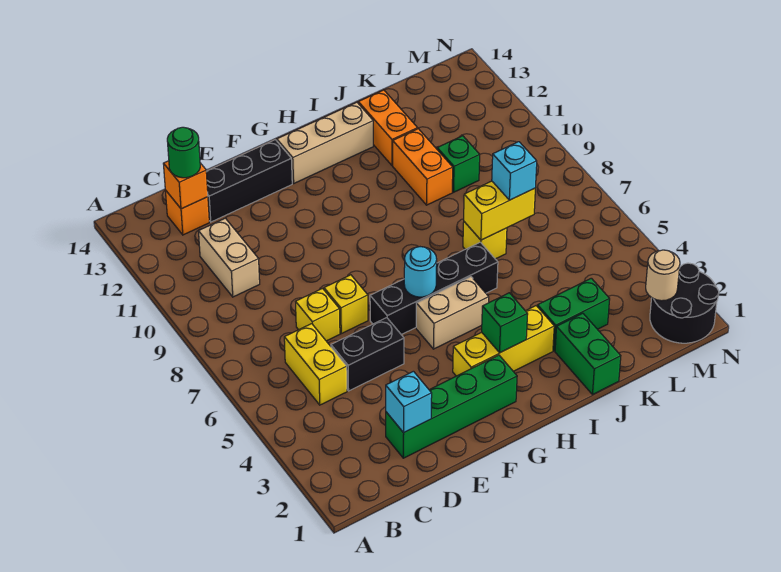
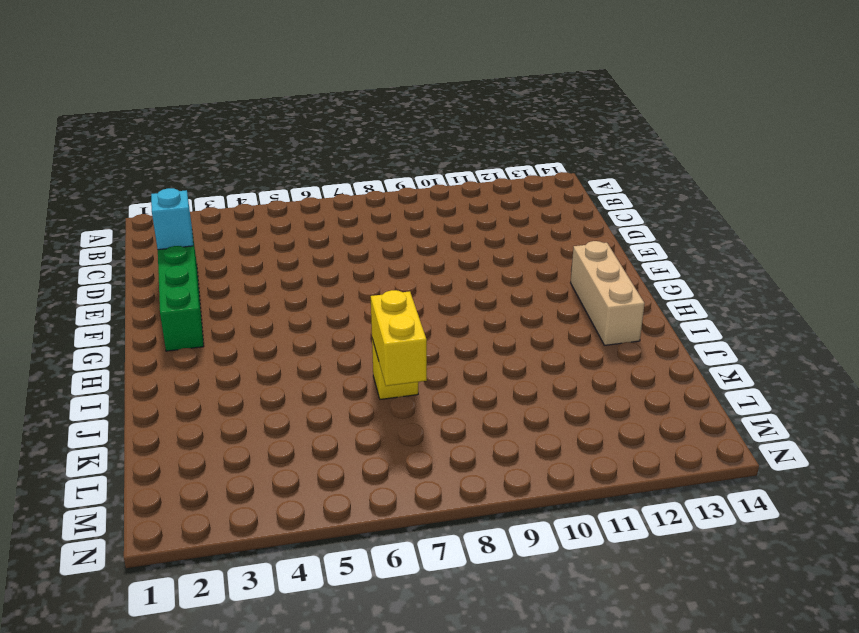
none -> yellow 1x2 brick [284,324,347,405]
none -> tan 1x2 brick [199,218,260,297]
none -> orange 1x1 brick [165,190,209,235]

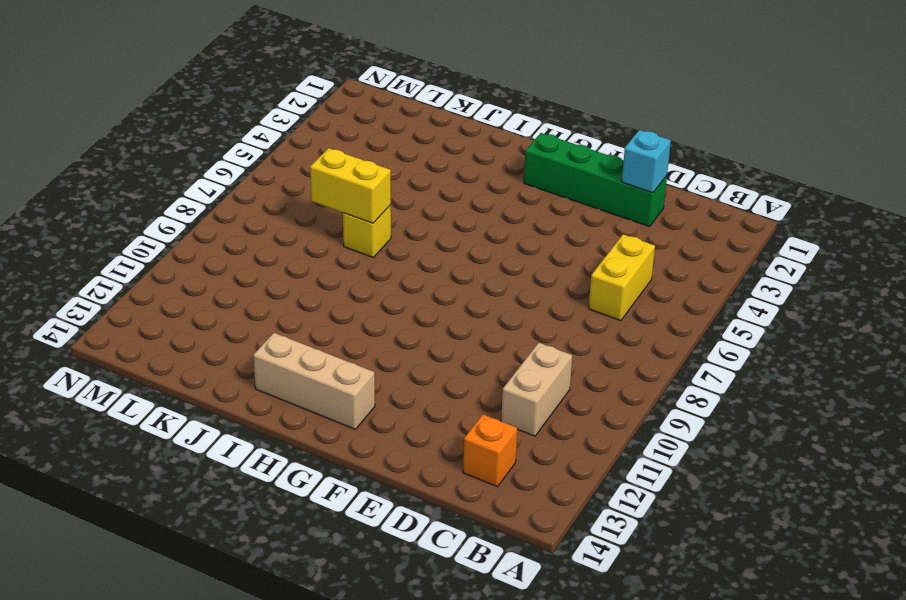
none -> black 1x2 brick [331,318,404,391]
none -> yellow 1x1 brick [296,289,340,341]
none -> black 1x3 brick [206,140,292,222]

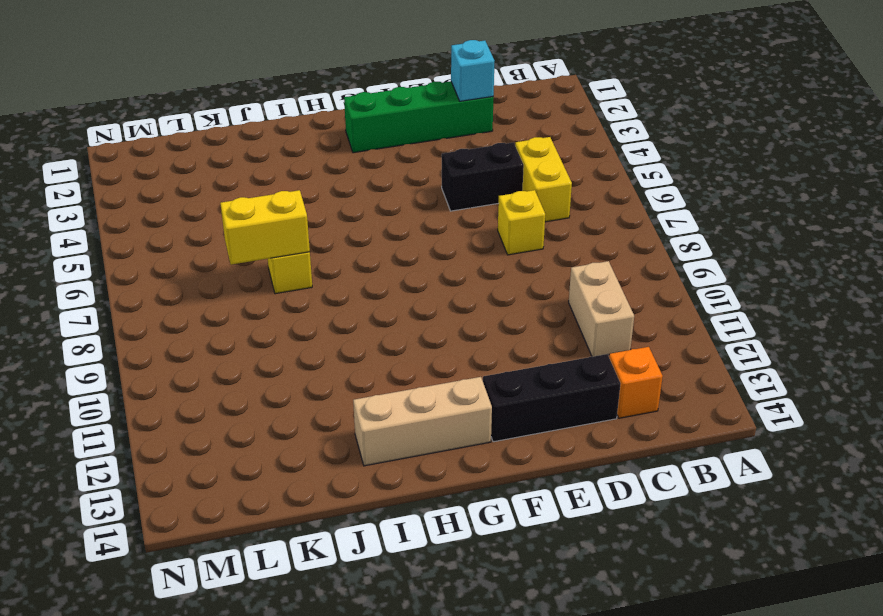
none -> yellow 1x1 brick [324,275,368,334]
none -> black 1x4 brick [370,242,498,335]
none -> yellow 1x3 brick [453,306,554,376]

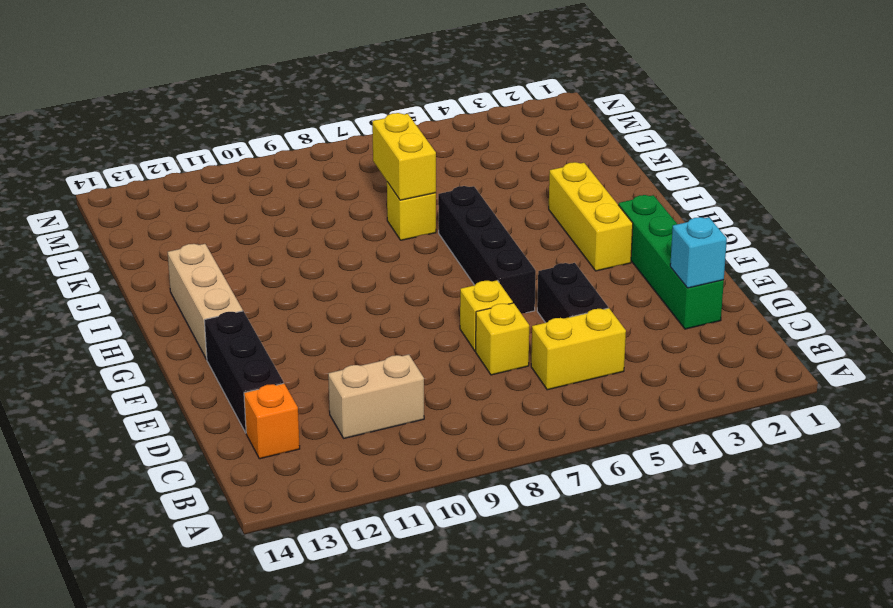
none -> tan 1x2 brick [416,277,489,349]
none -> green 1x2 brick [555,313,621,395]
none -> green 1x2 brick [537,278,610,351]

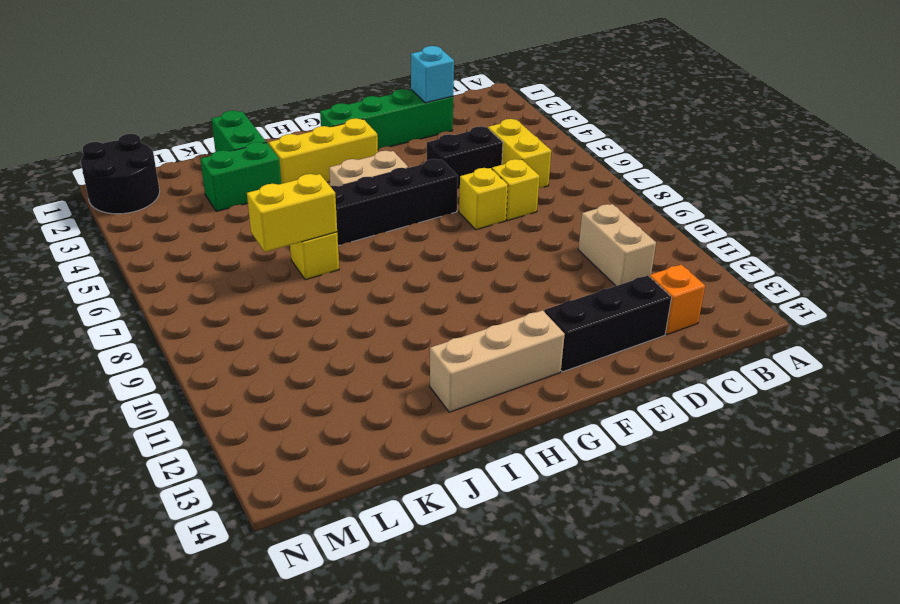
none -> orange 1x2 brick [393,129,453,205]
none -> orange 1x2 brick [358,90,418,165]
none -> green 1x1 brick [437,136,480,192]

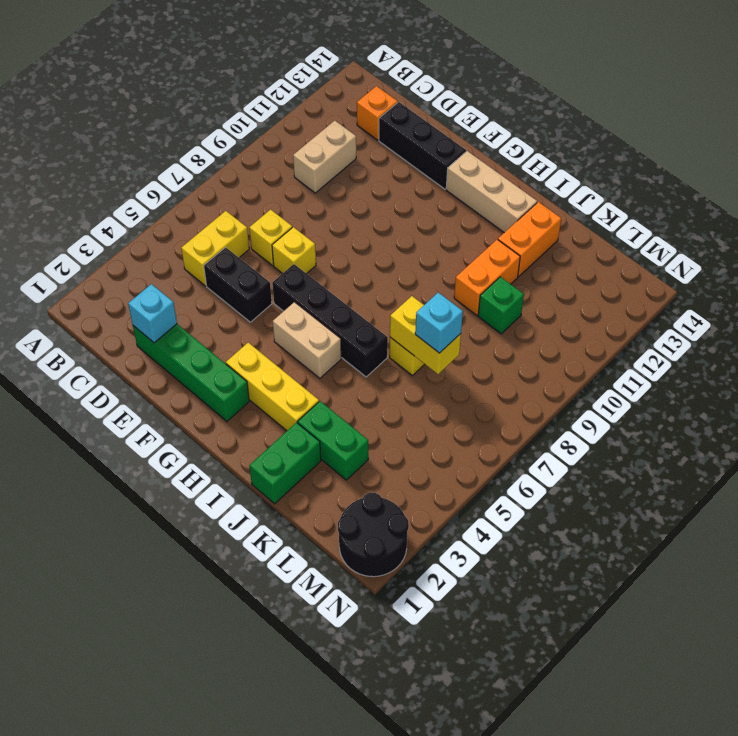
none -> orange 1x1 brick [163,161,208,209]
none -> cyan 1x1 round brick [404,247,437,297]
none -> green 1x1 brick [482,293,528,353]

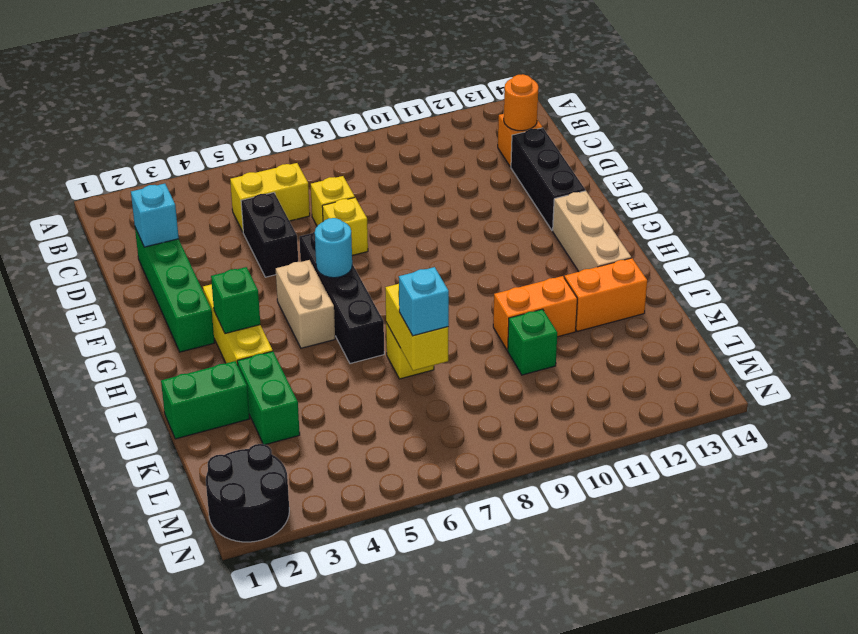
orange 1x1 round brick [504,74,538,131] -> orange 1x1 brick [163,161,208,209]
none -> tan 1x2 brick [199,218,260,297]
none -> tan 1x1 round brick [646,250,680,301]
none -> green 1x1 round brick [167,127,200,178]

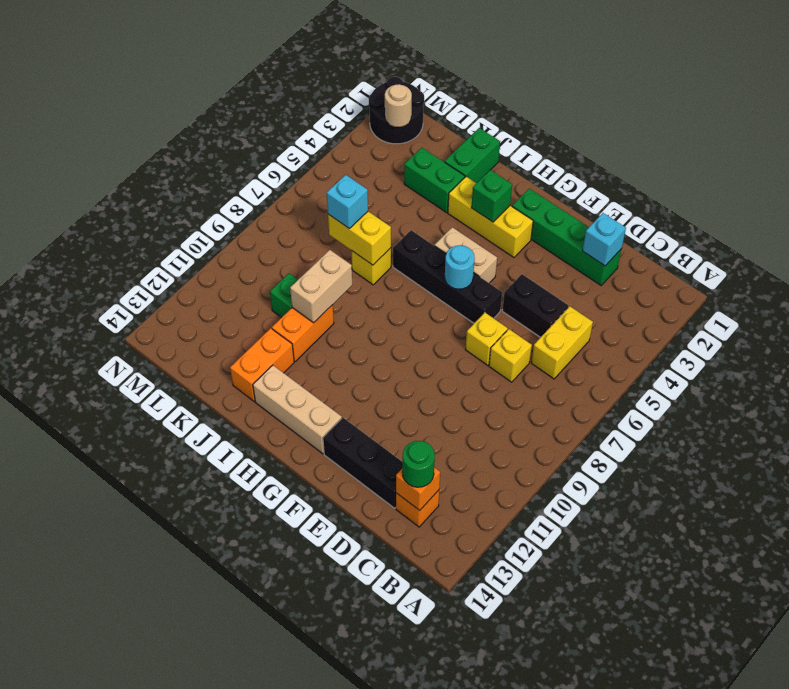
tan 1x2 brick [290,250,352,323] -> tan 1x2 brick moved to [199,218,260,297]

